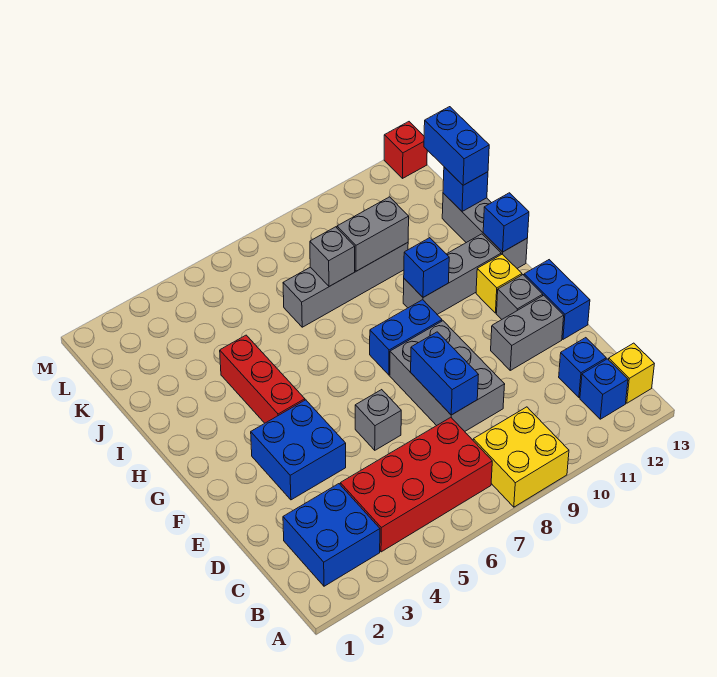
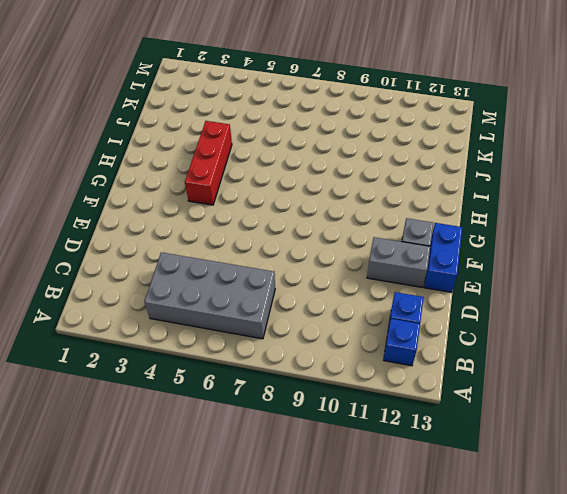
grey 2x4 brick [144,252,275,339] -> red 2x4 brick [340,417,492,552]
none -> yellow 2x2 brick [473,407,569,507]
none -> blue 2x2 brick [283,484,380,586]
none -> yellow 1x1 brick [609,343,654,403]

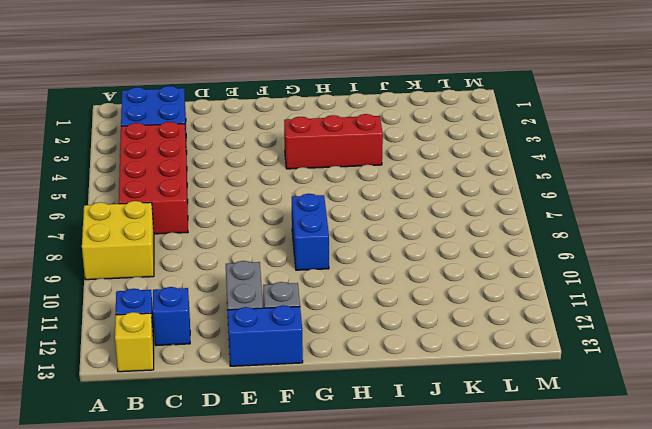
none -> grey 2x3 brick [390,321,505,431]
none -> blue 2x2 brick [251,400,346,500]
none -> grey 1x1 brick [355,390,401,450]

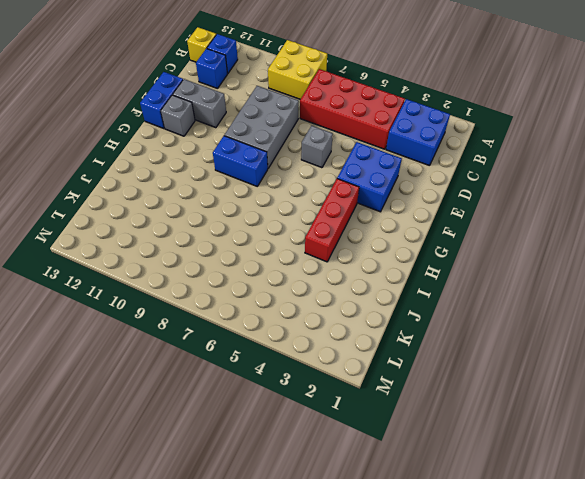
none -> yellow 1x1 brick [476,254,522,313]
none -> grey 1x3 brick [403,234,501,314]
none -> grey 1x3 brick [442,193,527,268]

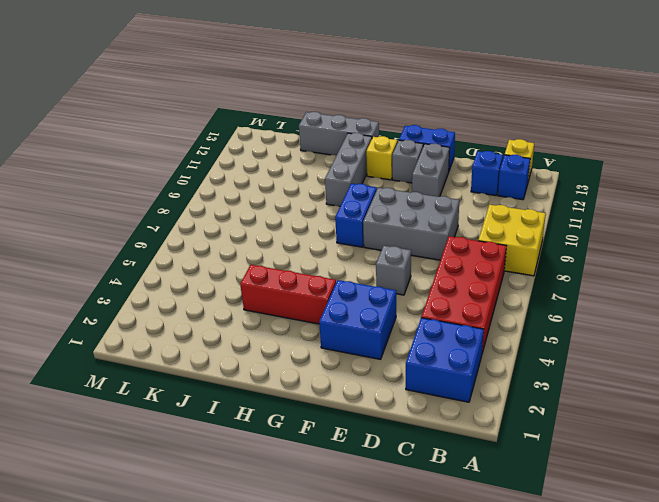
none -> grey 1x4 brick [283,243,408,327]
none -> red 1x1 brick [384,122,427,179]
none -> blue 1x2 brick [411,332,479,415]

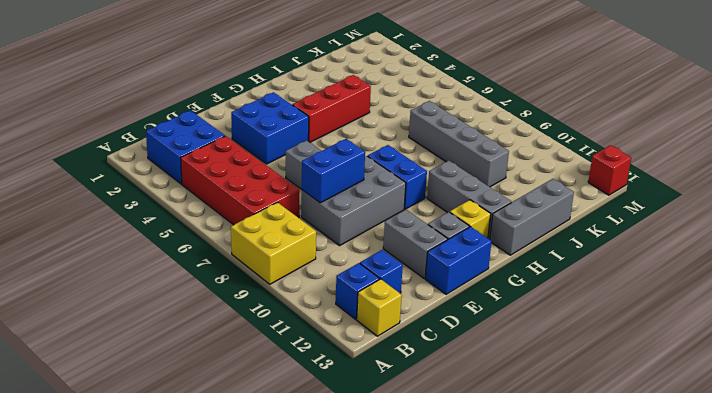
none -> blue 1x1 brick [404,238,449,297]
none -> blue 1x1 brick [483,193,529,252]
none -> grey 1x1 brick [310,227,355,286]

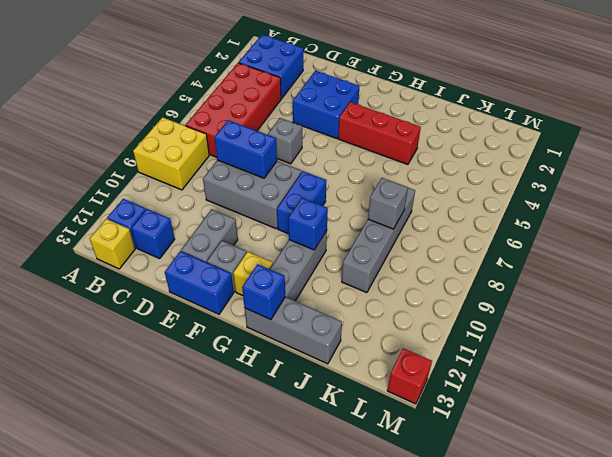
none -> grey 1x2 brick [337,197,409,271]
none -> blue 1x1 brick [443,167,488,212]
none -> blue 1x2 brick [424,107,489,185]

